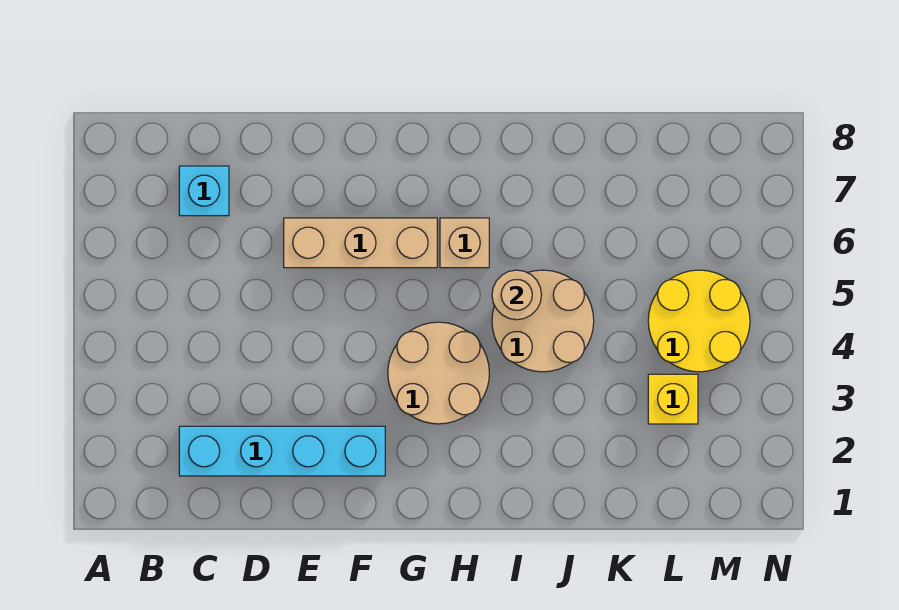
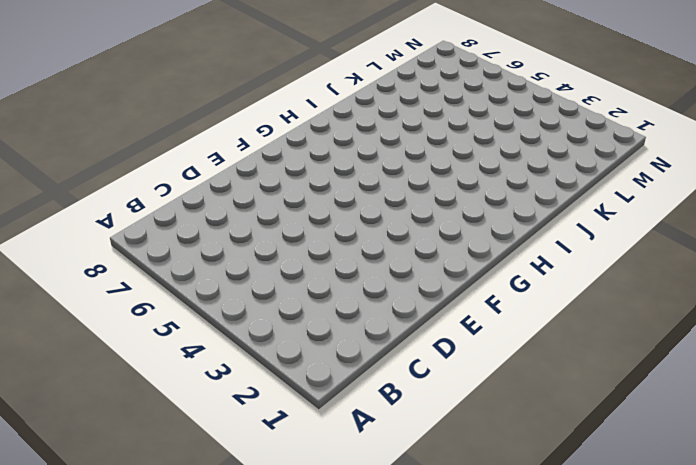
none -> cyan 1x4 brick [179,426,385,476]
none -> cyan 1x1 brick [179,166,229,216]

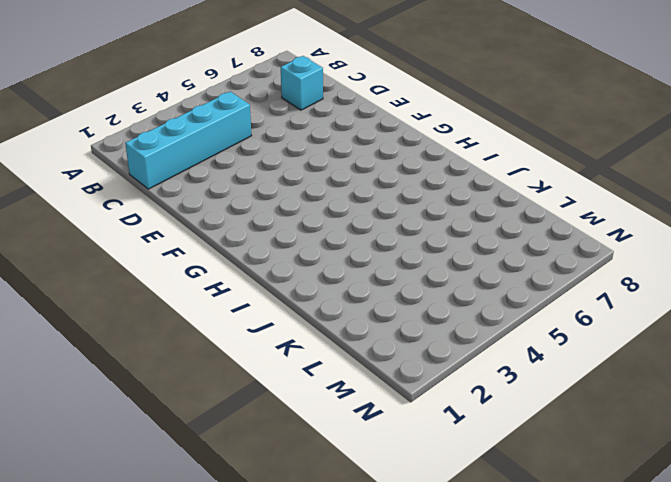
cyan 1x4 brick [125,92,251,189] -> cyan 1x4 brick turned to [179,426,385,476]
none -> tan 1x3 brick [284,218,437,268]
none -> tan 2x2 round brick [388,322,489,424]

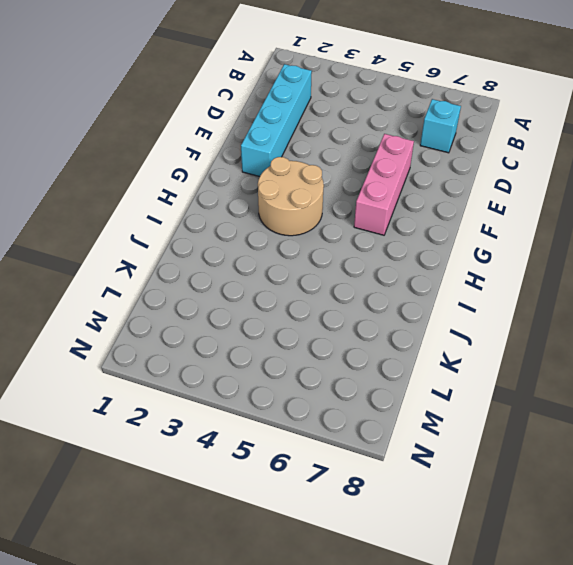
pink 1x3 brick [354,134,414,235] -> tan 1x3 brick [284,218,437,268]
none -> tan 1x1 brick [440,218,489,268]
none -> tan 2x2 round brick [492,270,594,372]

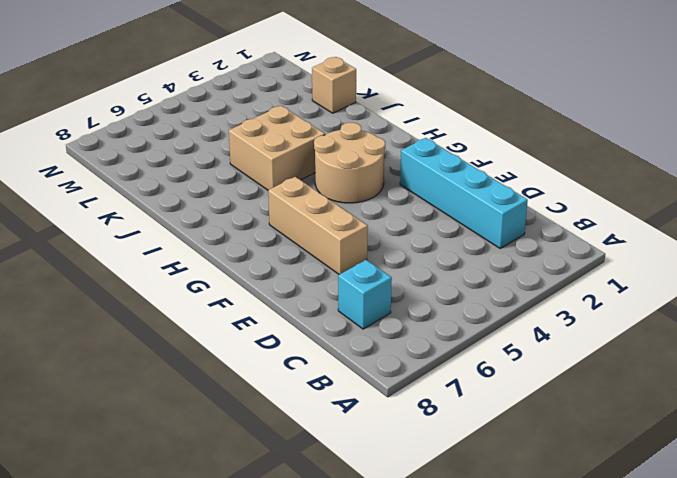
tan 2x2 brick [229,106,325,190] -> tan 2x2 round brick [492,270,594,372]
tan 1x1 brick [312,57,356,113] -> tan 1x1 brick moved to [440,218,489,268]
none -> yellow 1x1 brick [648,374,698,424]
none -> yellow 2x2 round brick [648,270,750,372]

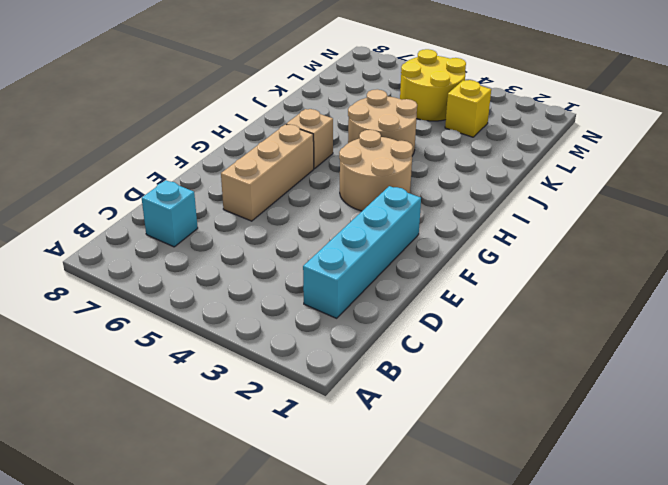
none -> tan 1x1 round brick [492,270,541,320]

